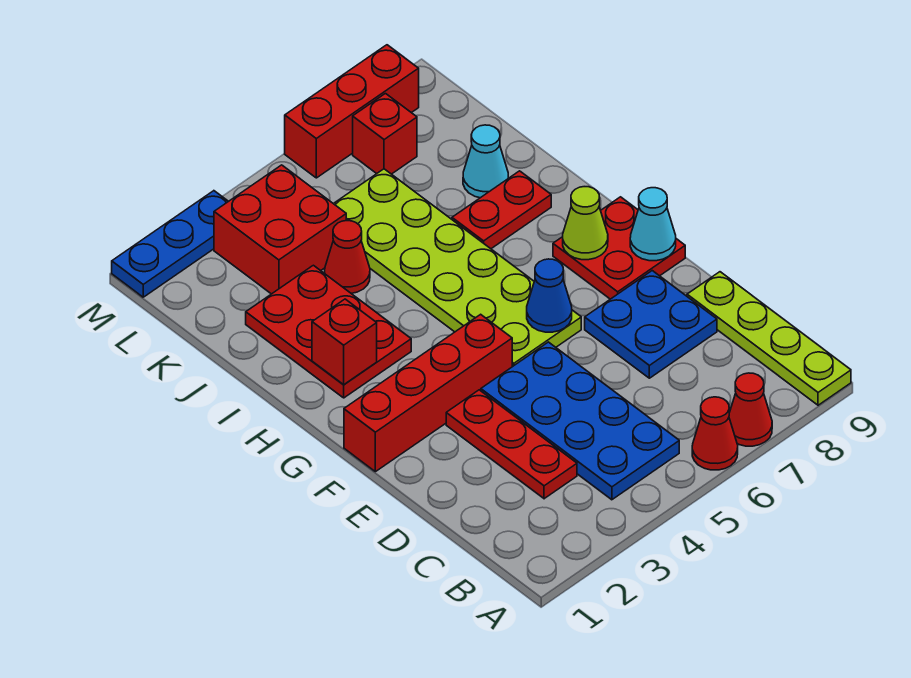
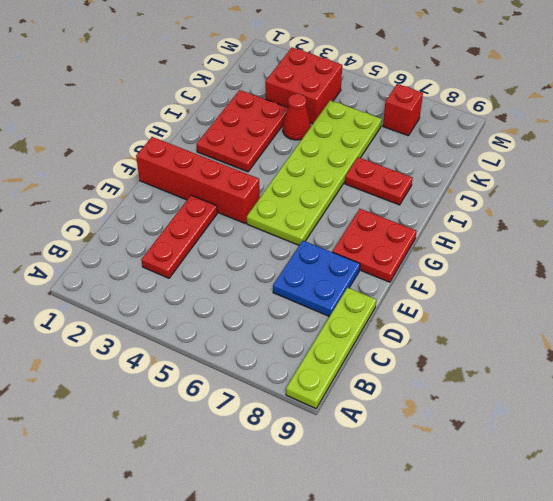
none -> red 1x1 cone [692,397,738,470]
none -> red 1x1 cone [729,373,772,446]
none -> blue 2x4 plate [481,342,679,500]

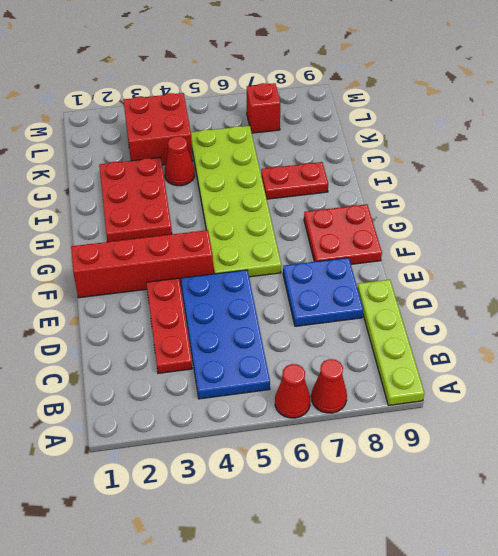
none -> cyan 1x1 cone [463,125,508,198]
none -> blue 1x3 plate [112,191,228,297]
none -> red 1x3 brick [285,45,419,178]

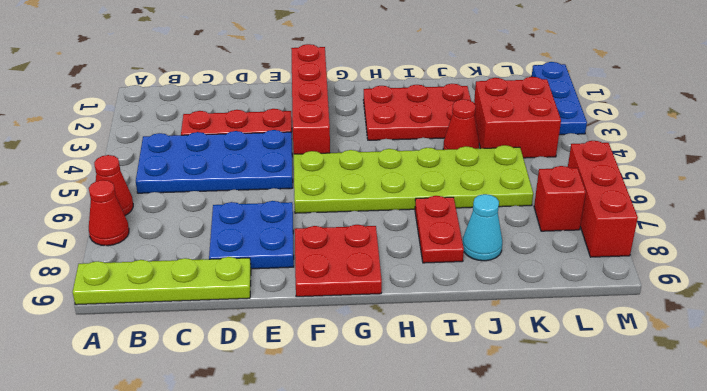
none -> blue 1x1 cone [527,259,572,332]
none -> cyan 1x1 cone [630,188,676,261]
none -> lime 1x1 cone [563,187,608,260]

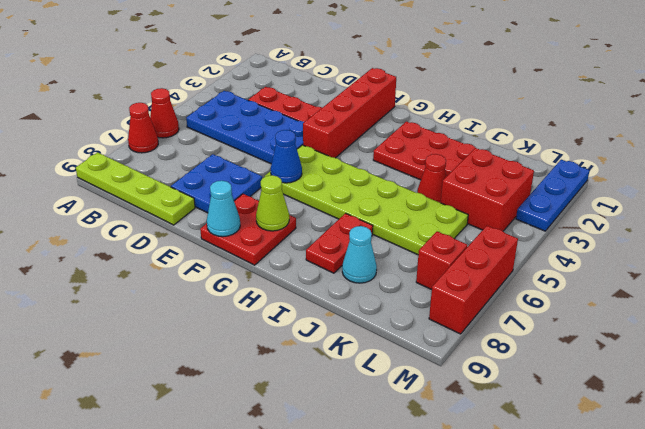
none -> red 1x1 brick [312,299,377,384]

